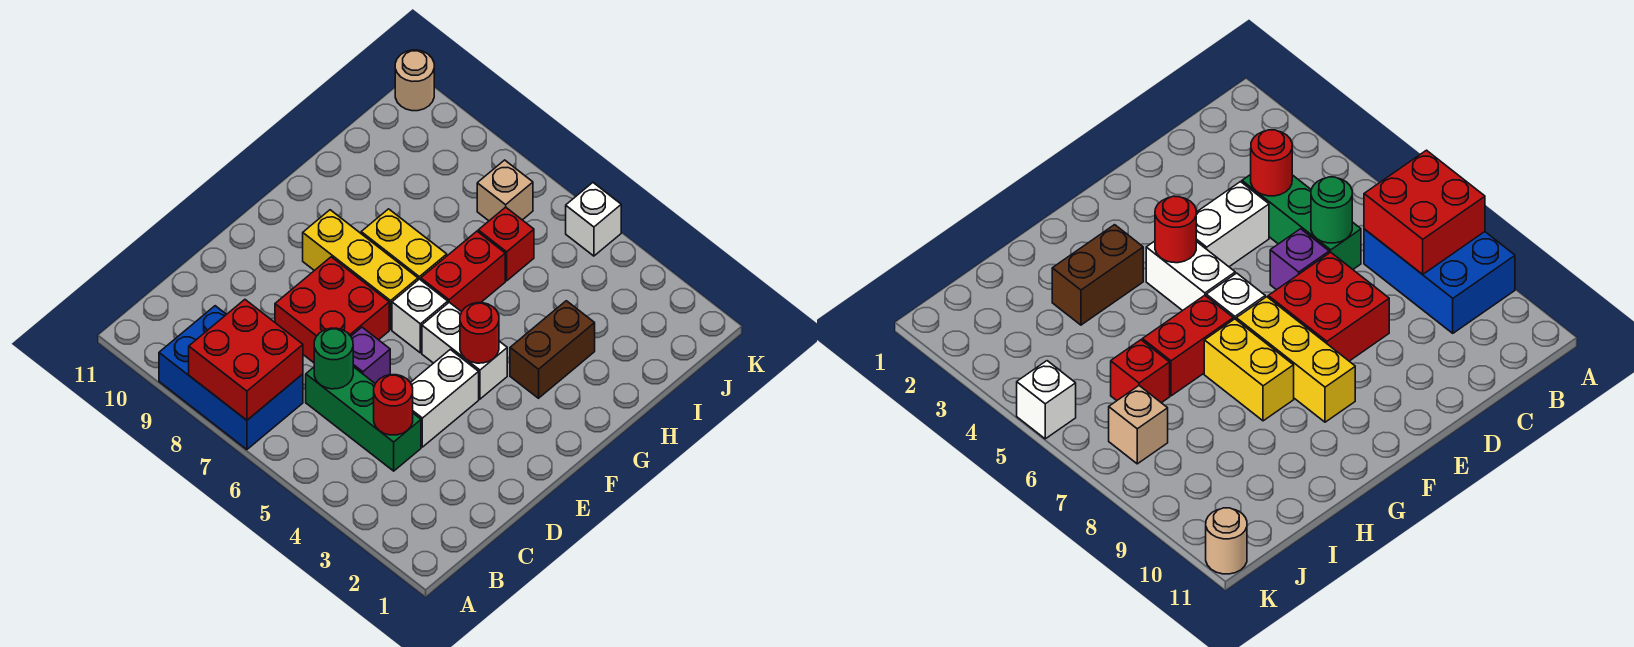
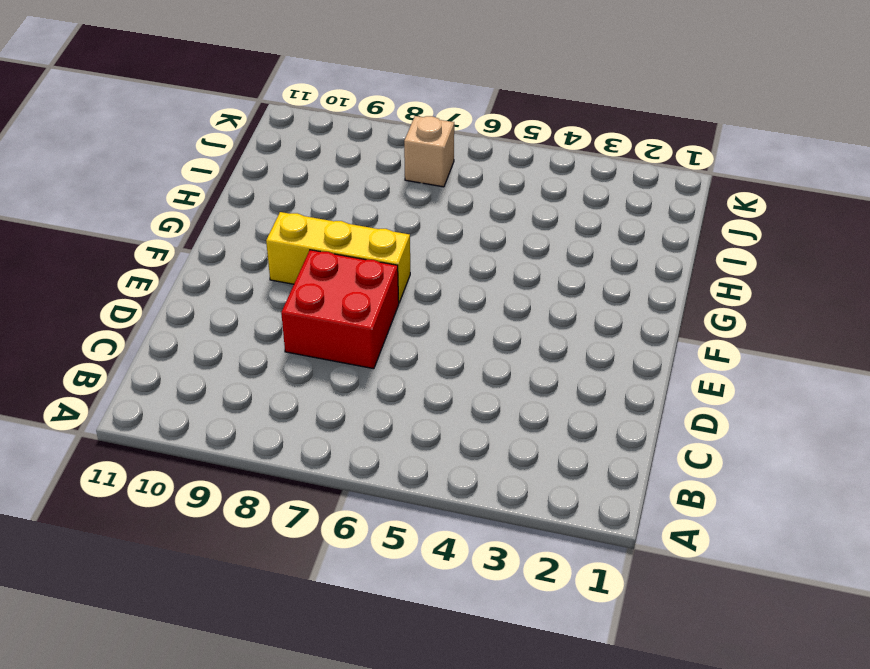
none -> blue 2x3 brick [159,306,303,450]
none -> green 1x3 brick [306,367,421,471]
none -> white 1x2 brick [411,350,479,447]

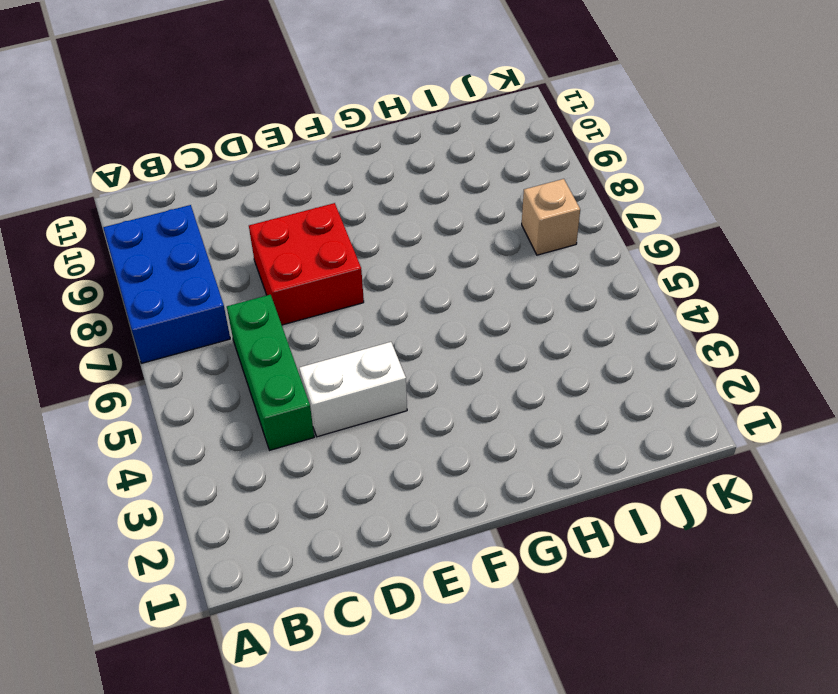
none -> purple 1x1 brick [351,327,390,383]
none -> white 1x2 brick [422,302,507,399]
none -> white 1x1 brick [392,279,448,353]

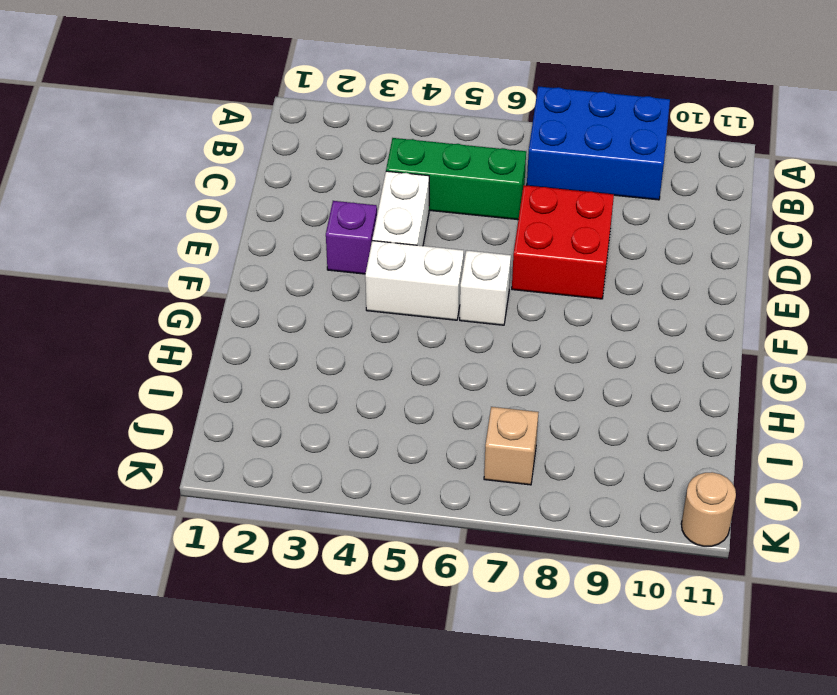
purple 1x1 brick [326,201,377,274] -> purple 1x1 brick moved to [351,327,390,383]
none -> yellow 1x3 brick [303,210,418,330]
none -> brown 1x2 brick [510,301,595,398]
none -> red 1x2 brick [421,231,505,312]

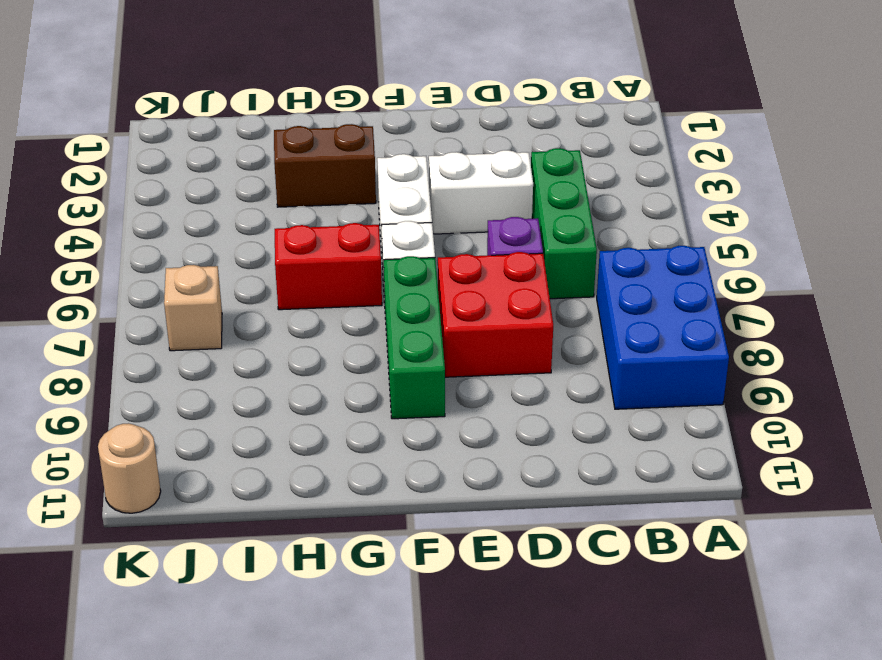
green 1x3 brick [384,256,445,419] -> yellow 1x3 brick [303,210,418,330]
none -> yellow 1x2 brick [361,209,447,280]
none -> red 1x1 brick [478,207,534,281]
none -> white 1x1 brick [566,183,621,256]

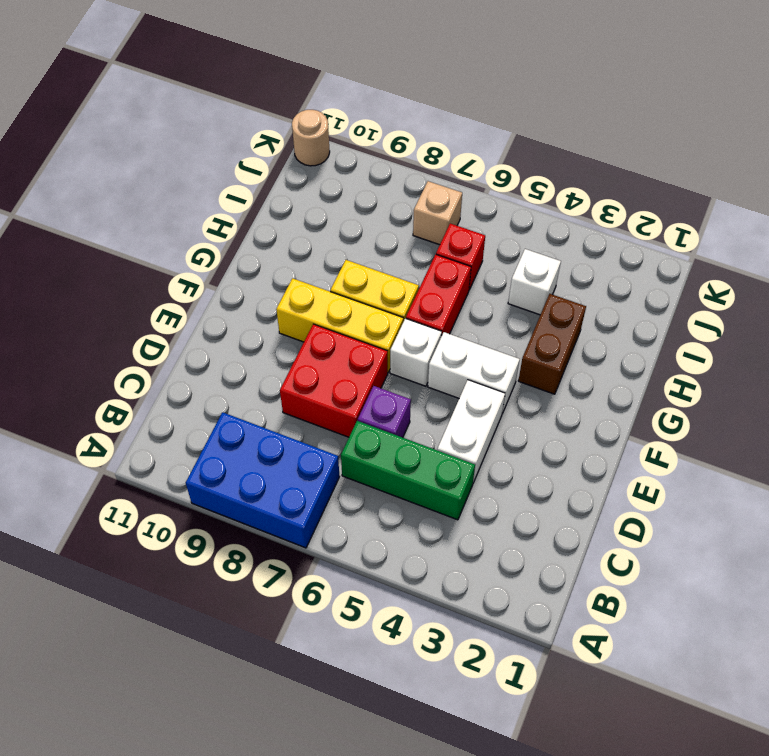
white 1x1 brick [508,249,561,315] -> white 1x1 brick moved to [566,183,621,256]
none -> red 2x2 brick [189,300,303,420]
none -> red 1x1 round brick [374,375,413,435]
none -> green 1x1 round brick [314,328,353,389]

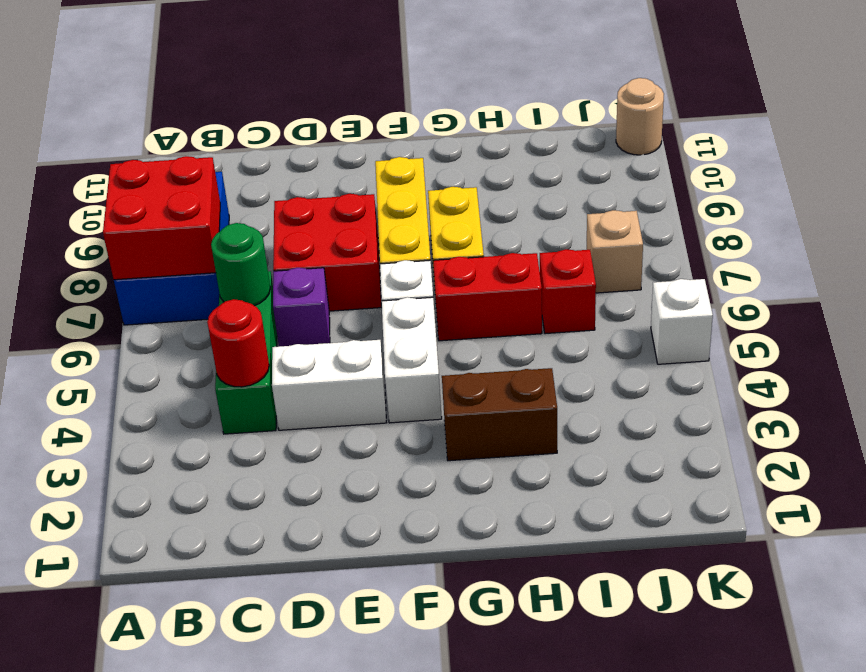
none -> red 1x1 round brick [460,303,499,363]

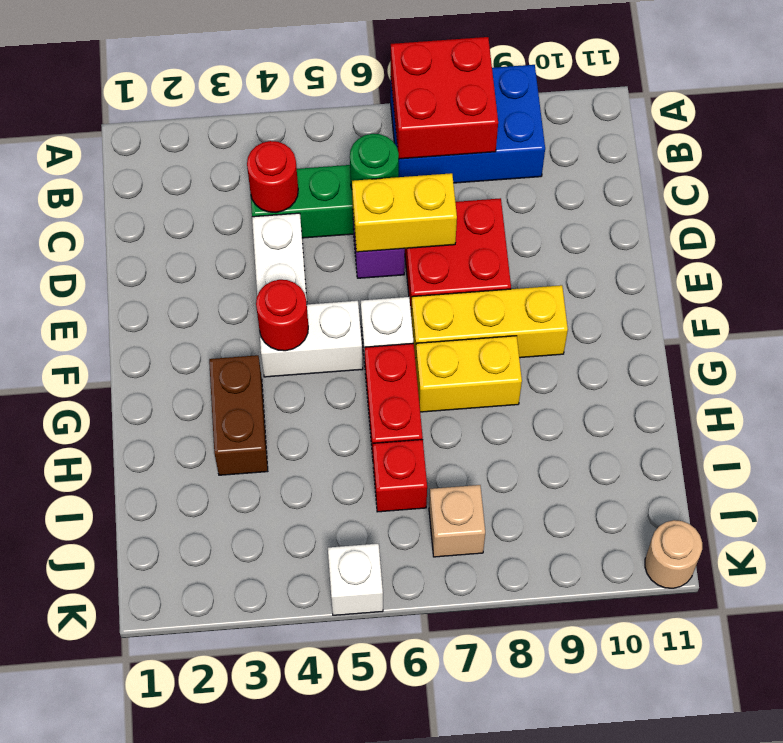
yellow 1x2 brick [352,173,457,252] -> none

